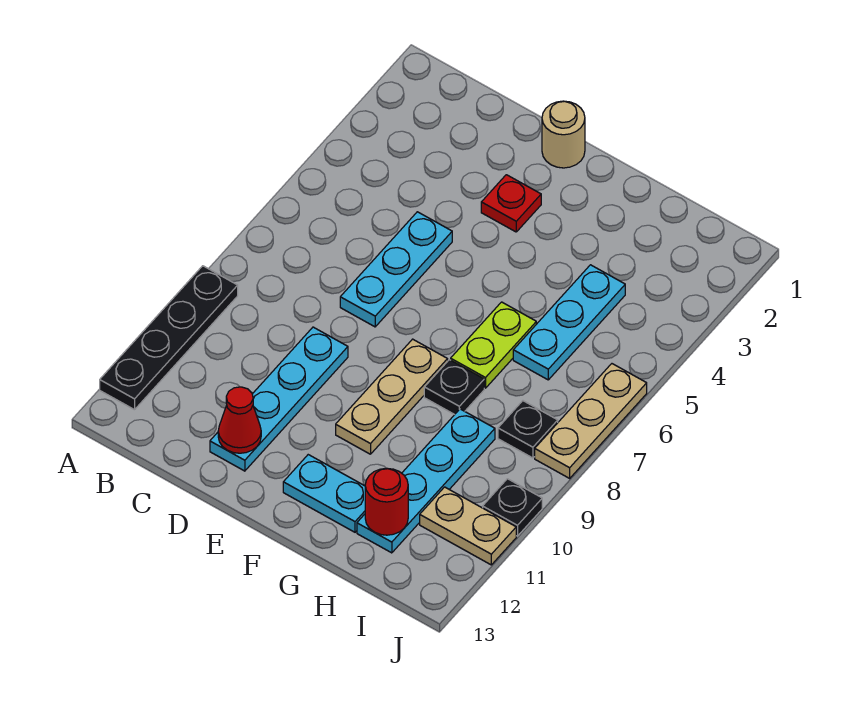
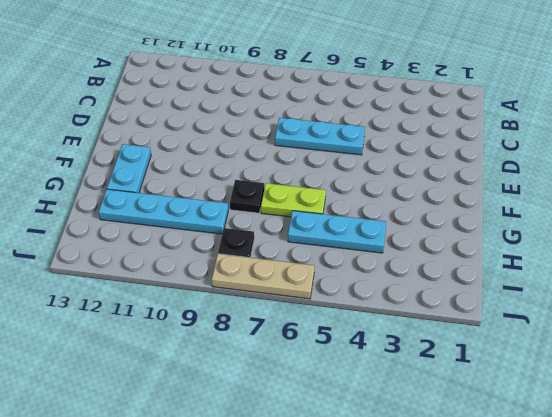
none -> black 1x4 plate [100,266,238,410]
none -> cyan 1x4 plate [210,327,348,471]
none -> tan 1x1 round brick [542,101,585,168]

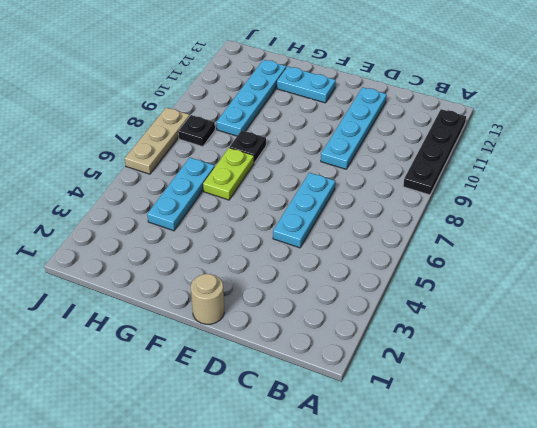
none -> red 1x1 plate [481,175,541,232]
none -> tan 1x3 plate [336,339,448,454]
none -> tan 1x2 plate [420,487,516,565]

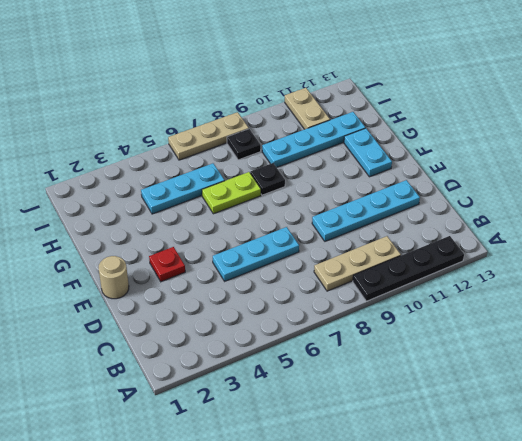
tan 1x3 plate [314,236,401,291] -> tan 1x3 plate moved to [336,339,448,454]
none -> black 1x1 plate [483,479,542,536]
none -> red 1x1 cone [218,387,261,453]
none -> red 1x1 round brick [365,468,408,535]

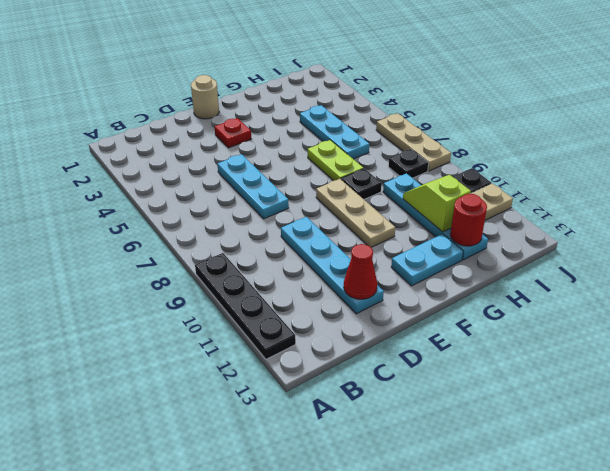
lime 1x2 slope [403,175,471,232] -> none

